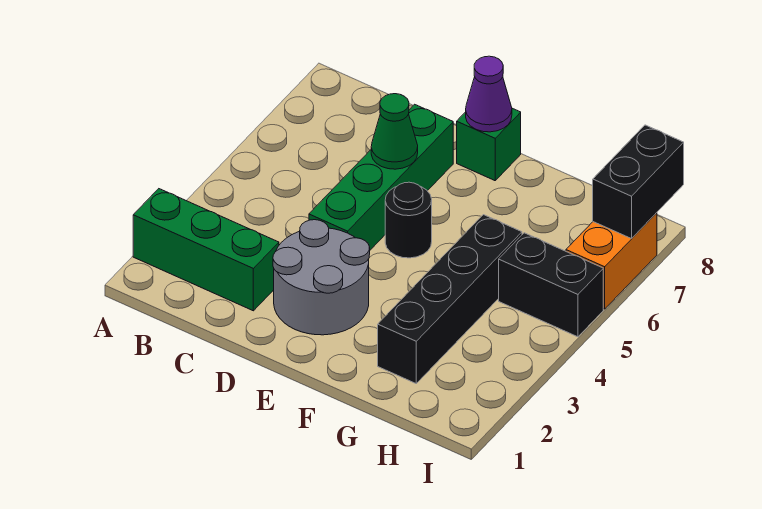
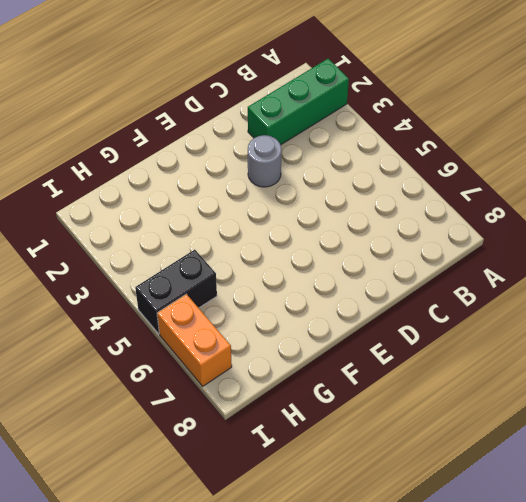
grey 1x1 round brick [248,135,281,187] -> grey 2x2 round brick [273,220,370,335]
none -> green 1x4 brick [309,104,453,250]
none -> black 1x1 round brick [385,182,432,258]

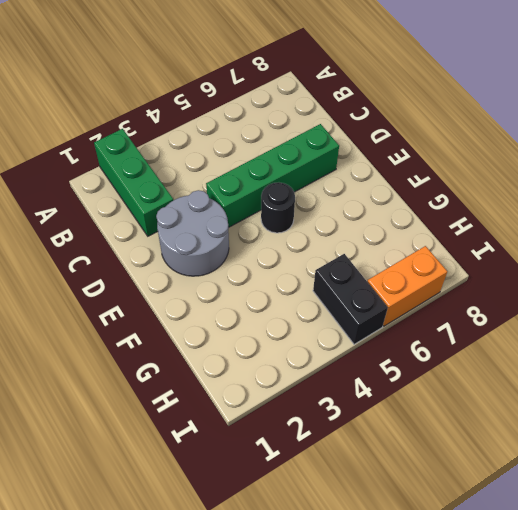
none -> green 1x1 brick [457,108,521,181]
none -> black 1x4 brick [378,215,522,383]

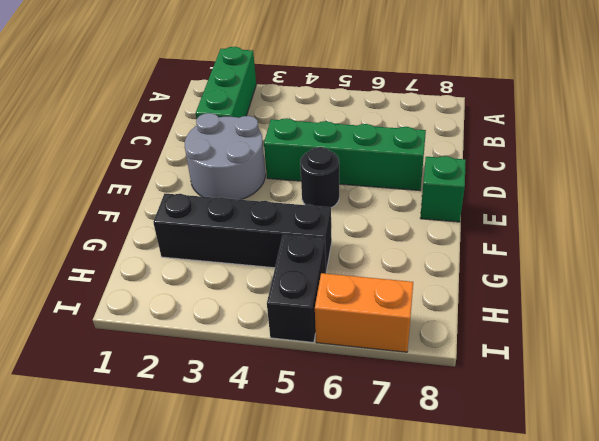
none -> green 1x1 cone [371,94,418,169]
none -> purple 1x1 cone [466,56,512,132]

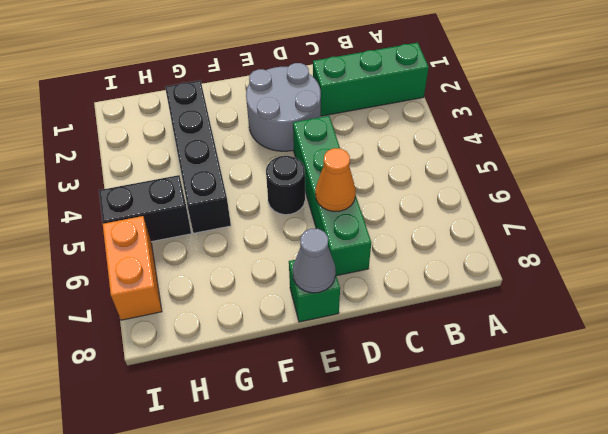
orange 1x1 cone [315,148,356,212] -> green 1x1 cone [371,94,418,169]
grey 1x1 cone [293,229,336,293] -> purple 1x1 cone [466,56,512,132]
none -> black 1x2 brick [593,125,684,239]

